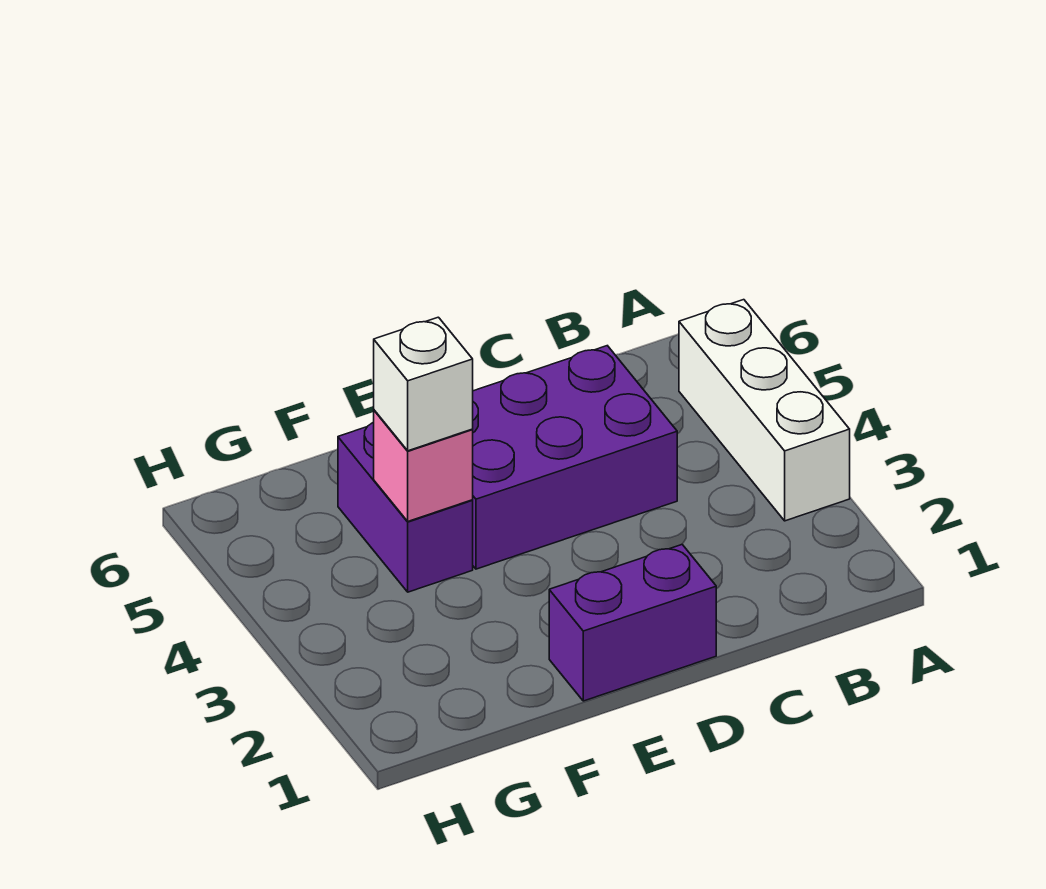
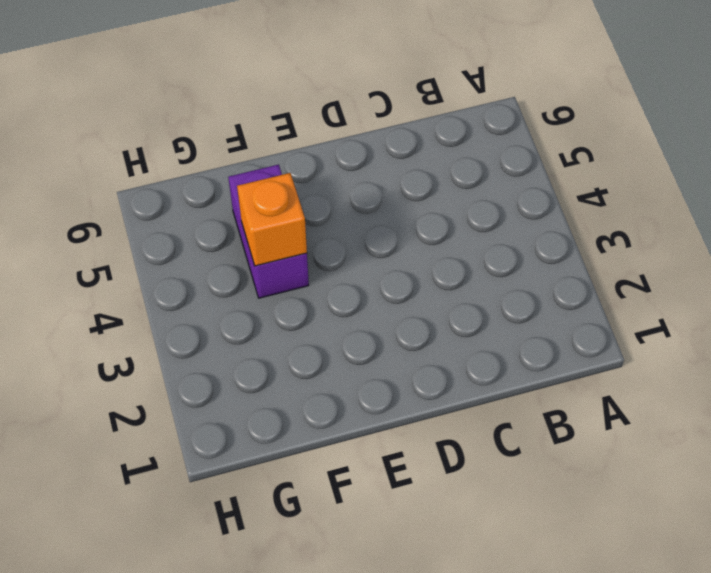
orange 1x1 brick [237,173,307,266] -> pink 1x1 brick [374,410,473,521]
none -> white 1x3 brick [679,300,850,521]
none -> purple 2x3 brick [472,346,677,569]

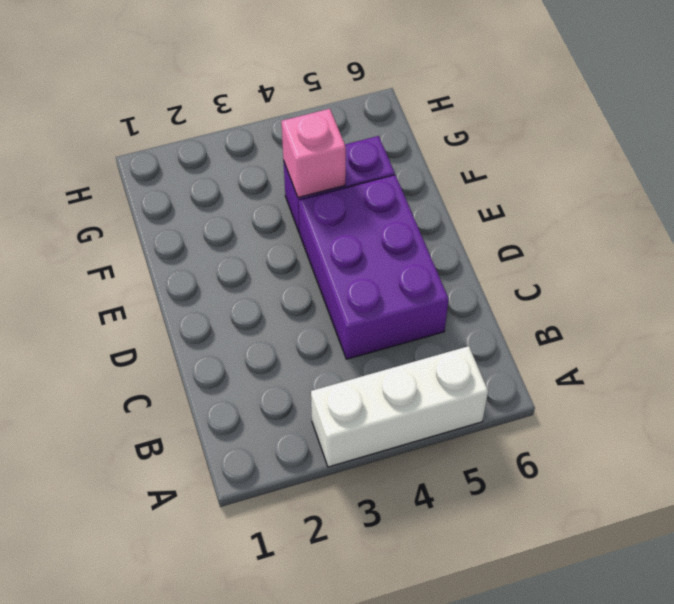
none -> purple 1x2 brick [549,545,716,701]
none -> white 1x1 brick [374,317,473,451]

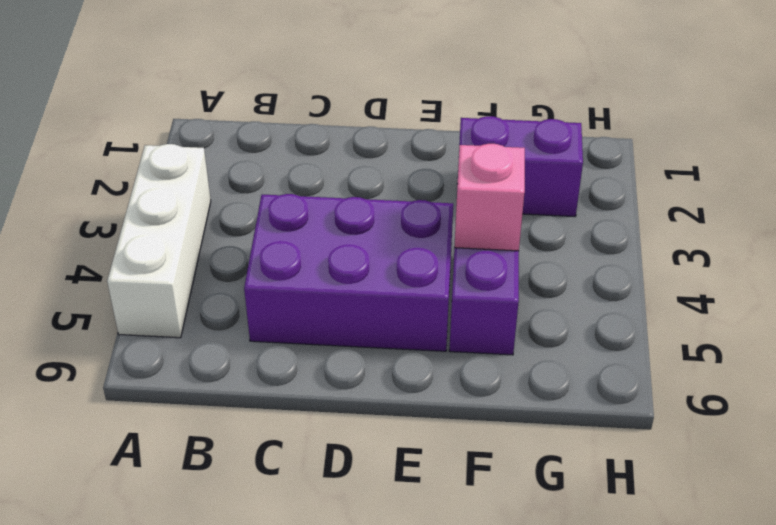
purple 1x2 brick [458,116,583,217] -> purple 1x2 brick moved to [549,545,716,701]
none -> white 1x1 brick [374,317,473,451]

